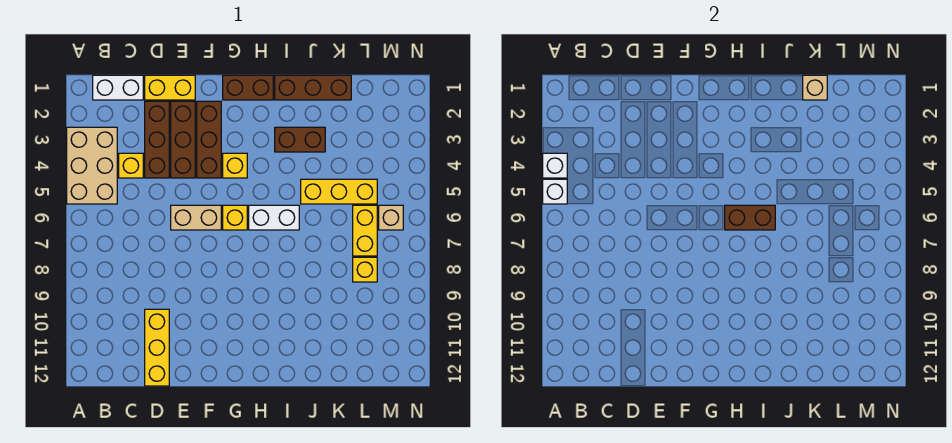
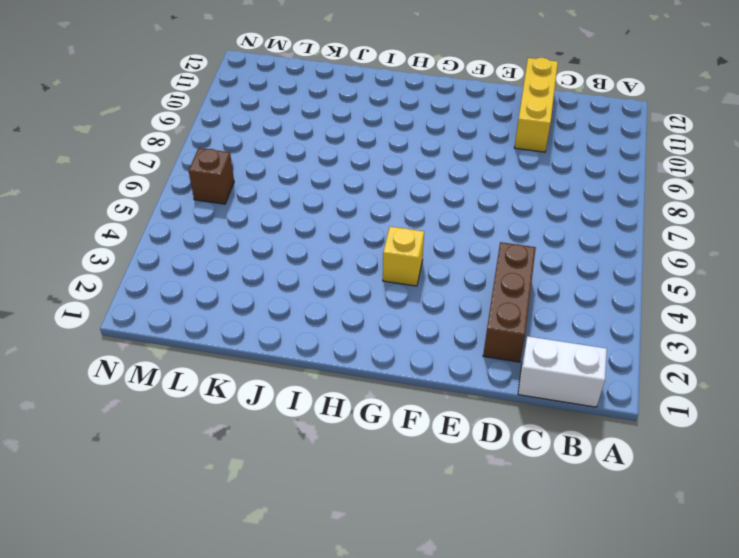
brown 1x1 brick [189,148,234,204] -> tan 1x1 brick [379,205,403,230]
none -> tan 2x3 brick [67,127,117,204]
none -> yellow 1x1 brick [119,153,143,178]
none -> yellow 1x2 brick [145,75,195,100]

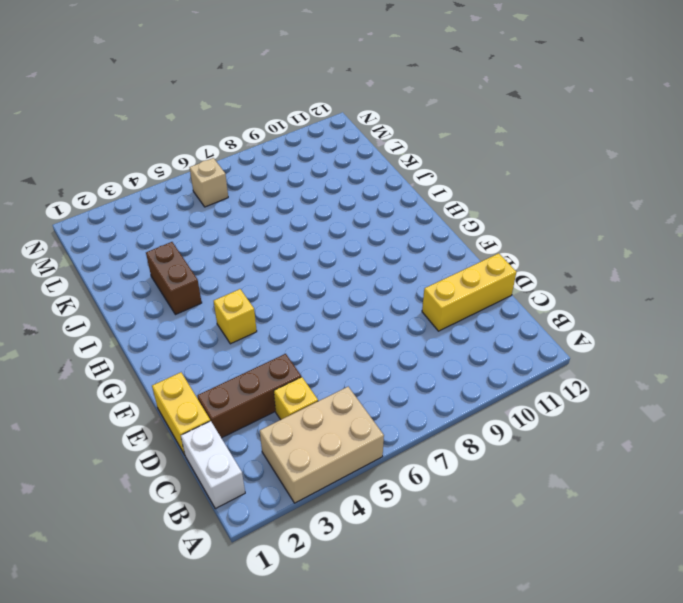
none -> brown 1x3 brick [171,101,195,178]
none -> tan 1x2 brick [171,205,221,230]
none -> brown 1x3 brick [197,101,221,178]

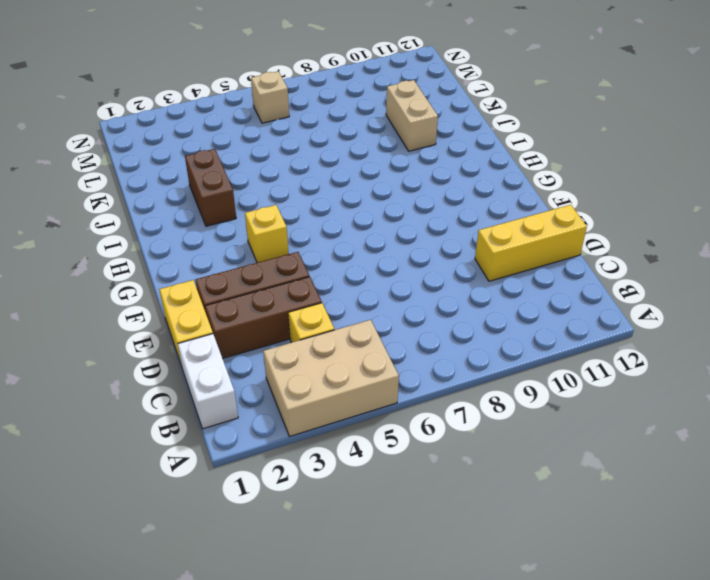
tan 1x2 brick [386,80,438,151] -> tan 1x2 brick moved to [171,205,221,230]
none -> brown 1x3 brick [197,101,221,178]
none -> brown 1x2 brick [223,75,273,100]
none -> yellow 1x1 brick [223,205,247,230]

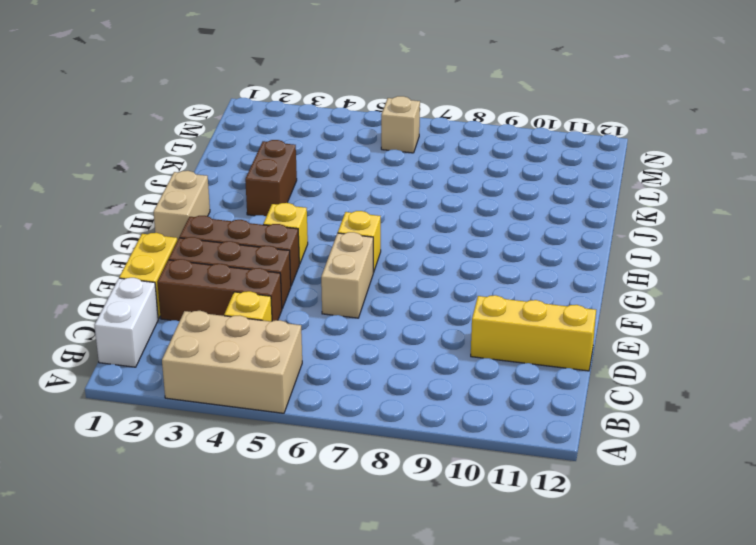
tan 1x2 brick [153,171,210,240] -> brown 1x2 brick [223,75,273,100]
none -> white 1x2 brick [249,205,299,230]
none -> brown 1x3 brick [275,75,351,100]
none -> yellow 1x3 brick [301,179,377,204]

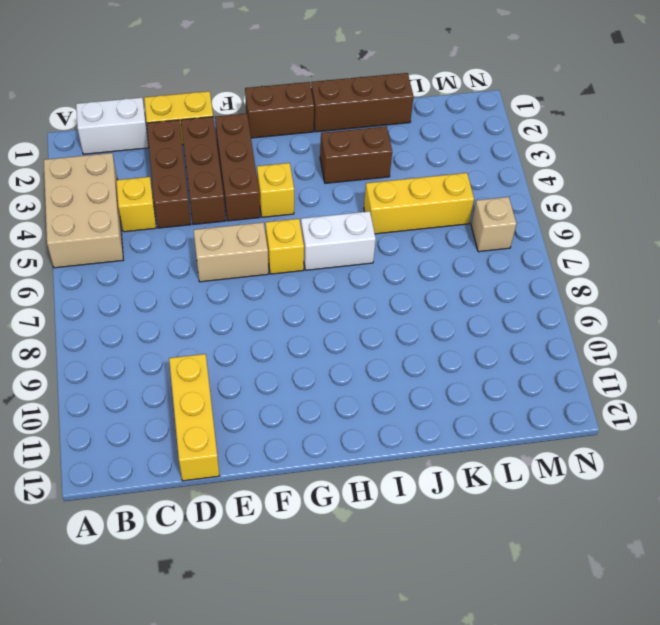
none -> yellow 1x2 brick [353,205,377,256]
none -> yellow 1x1 brick [353,257,377,282]
none -> white 1x1 brick [543,153,567,178]

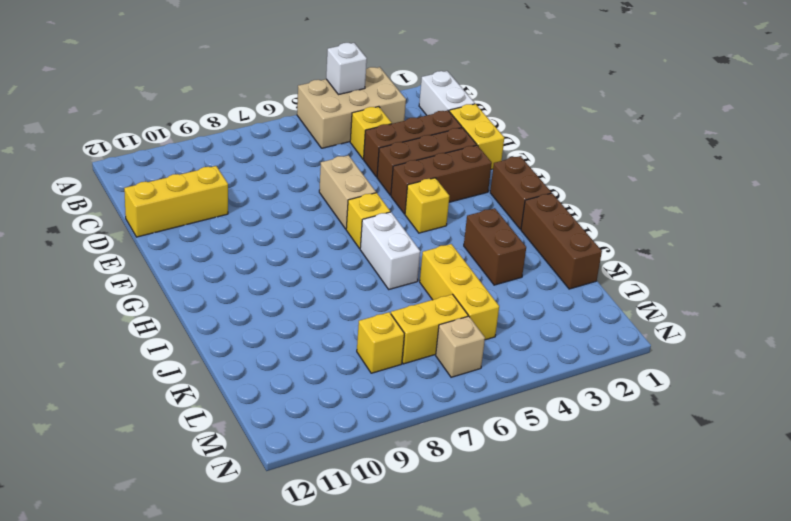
none -> white 1x1 brick [543,179,567,204]
none -> brown 1x2 brick [725,205,775,230]
none -> tan 1x1 brick [803,75,827,100]

